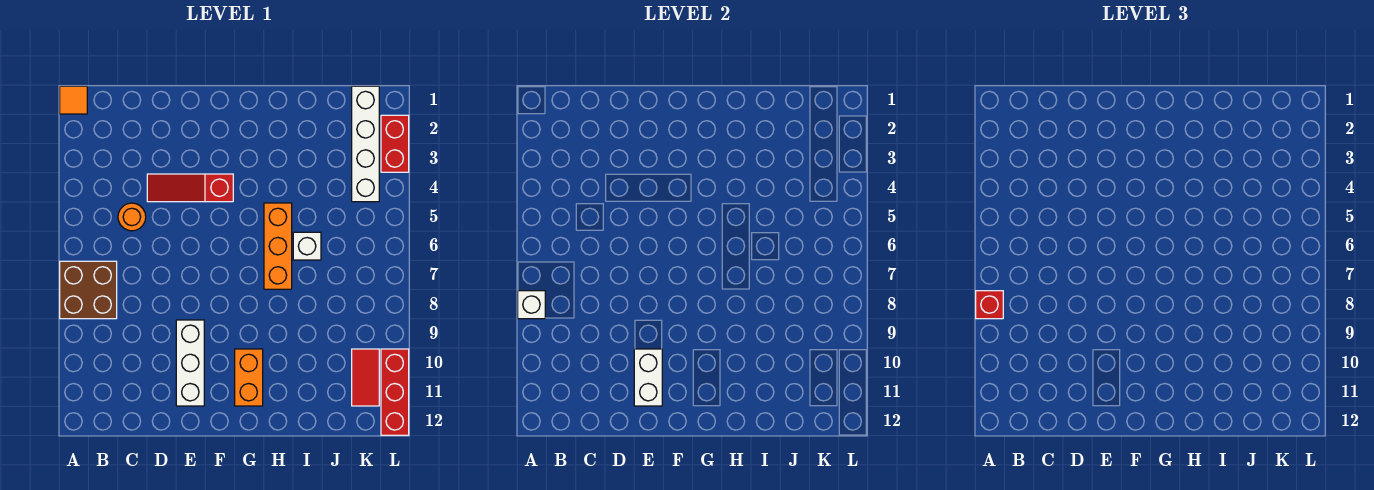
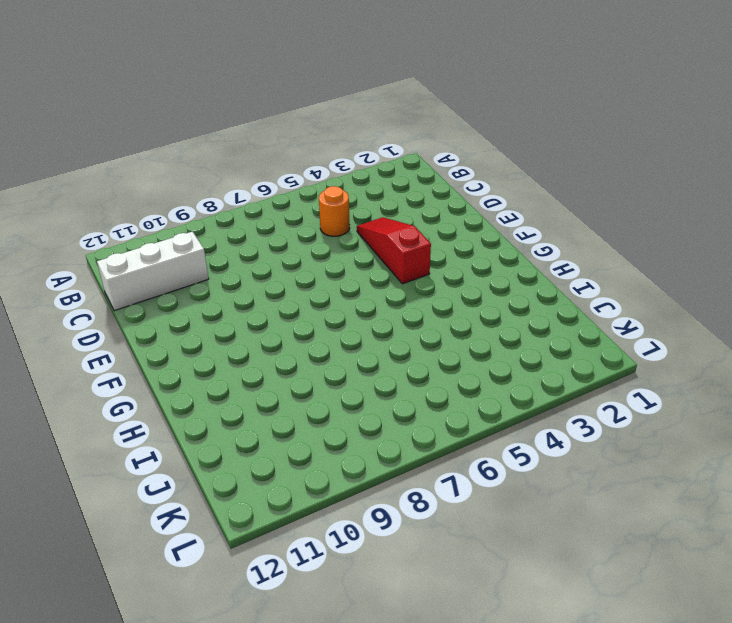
white 1x3 brick [97,232,209,311] -> white 1x3 brick moved to [176,320,204,406]
none -> orange 1x1 tile [60,86,87,114]
none -> brown 2x2 brick [60,261,117,319]
none -> orange 1x2 brick [235,349,263,406]

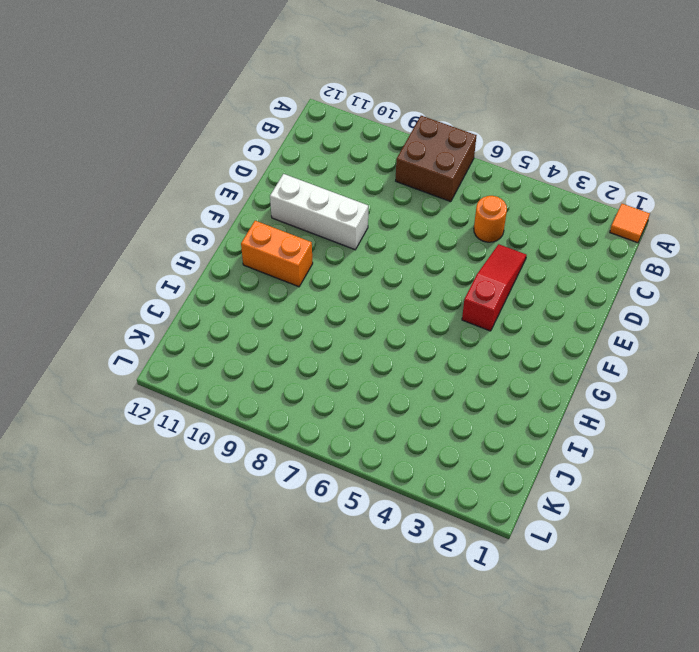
none -> orange 1x3 brick [264,203,292,289]
none -> white 1x1 brick [293,232,321,260]
none -> white 1x4 brick [352,86,379,202]

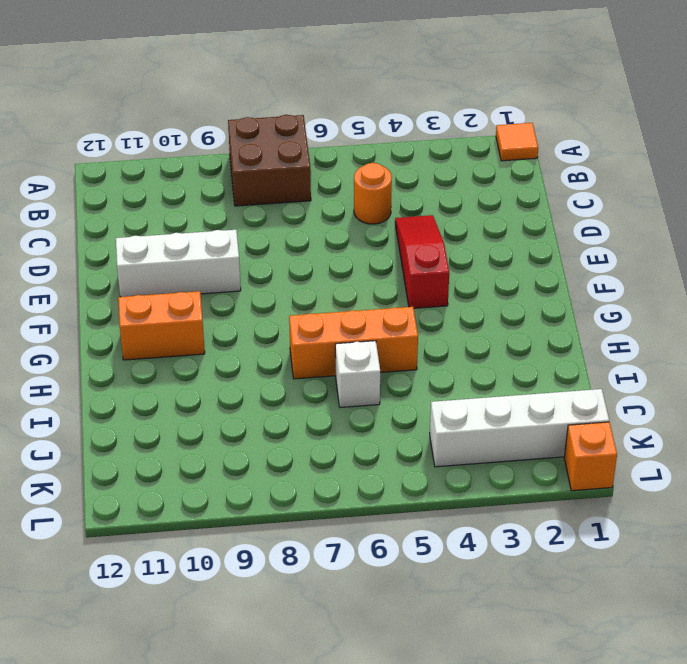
orange 1x1 brick [564,422,617,491] -> none
none -> red 1x2 tile [352,349,379,406]
none -> red 1x2 brick [381,115,409,172]
none -> red 1x3 brick [381,349,409,435]

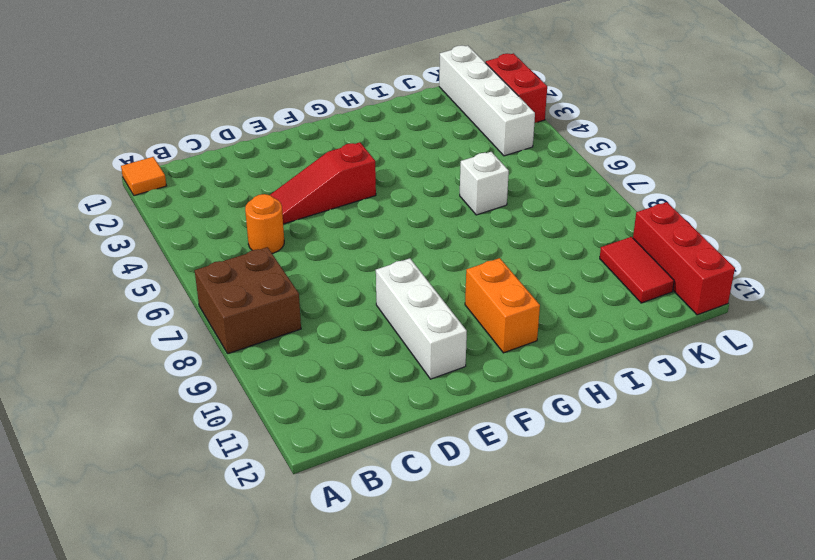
none -> orange 1x3 brick [264,203,292,289]
none -> white 1x1 brick [518,291,545,319]
none -> white 1x2 brick [634,349,662,406]

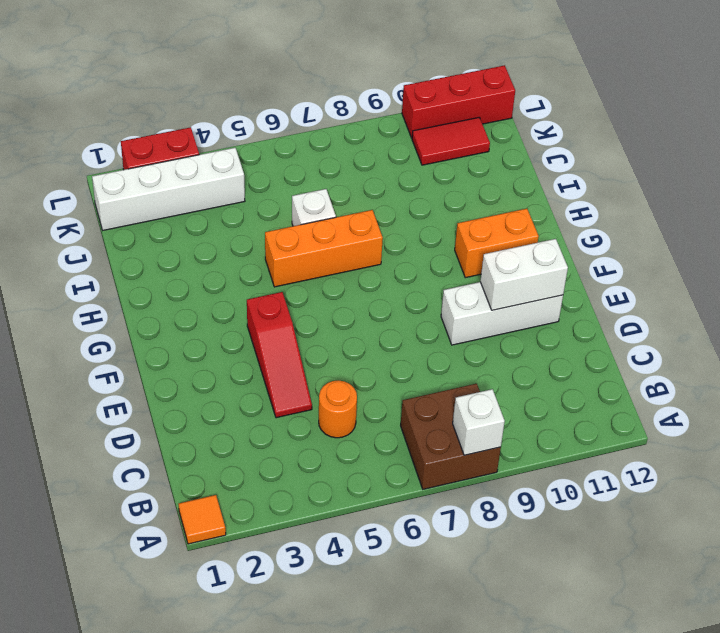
none -> red 1x1 brick [976,291,1003,319]

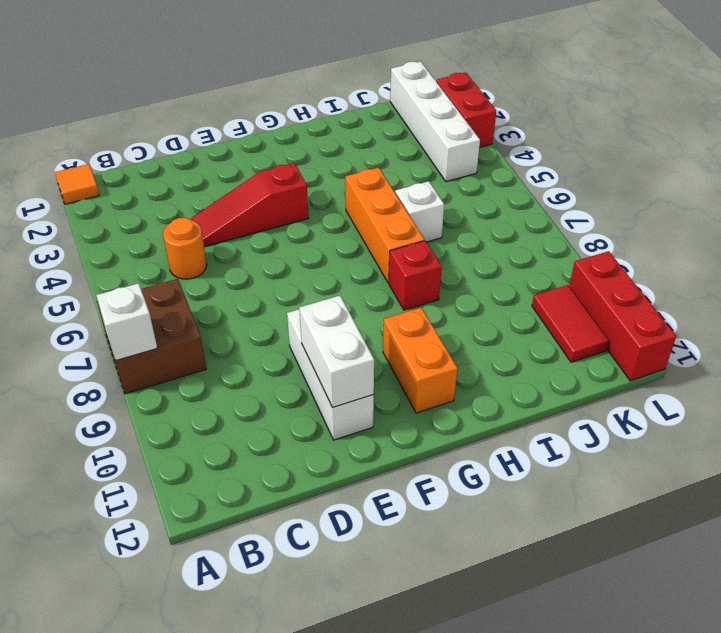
red 1x1 brick [389,241,442,310] -> red 1x1 brick moved to [976,291,1003,319]

